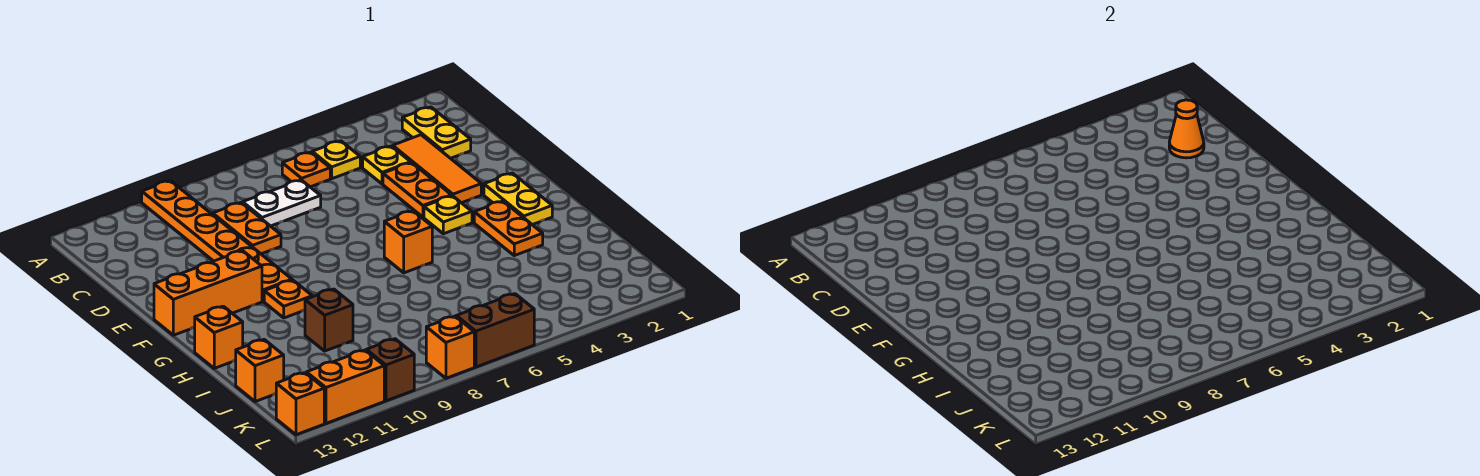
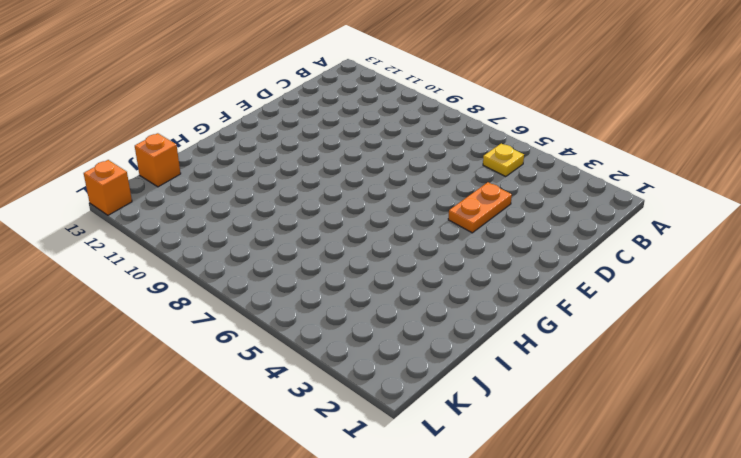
none -> orange 1x6 plate [142,181,292,301]
none -> yellow 1x2 plate [402,107,471,158]
none -> orange 1x1 plate [282,152,330,187]

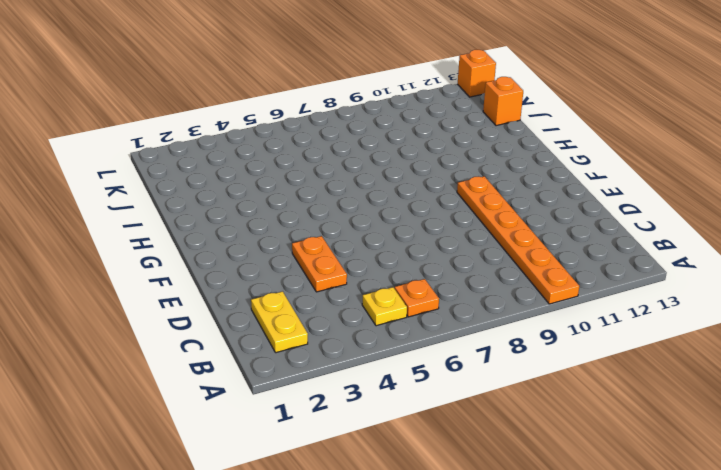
none -> orange 1x3 tile [393,135,481,203]
none -> yellow 1x1 plate [363,146,411,184]
none -> white 1x2 plate [243,180,321,226]

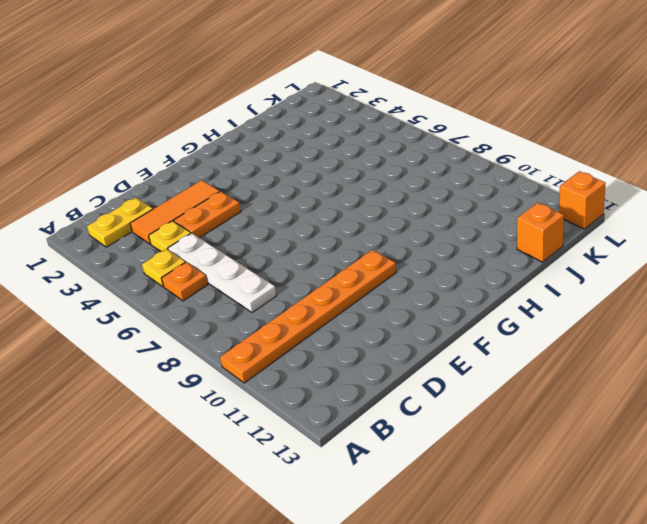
white 1x4 plate [168,233,277,313] -> white 1x2 plate [243,180,321,226]
none -> orange 1x2 plate [213,203,281,254]
none -> yellow 1x2 plate [484,173,552,225]
none -> yellow 1x1 plate [424,196,472,234]

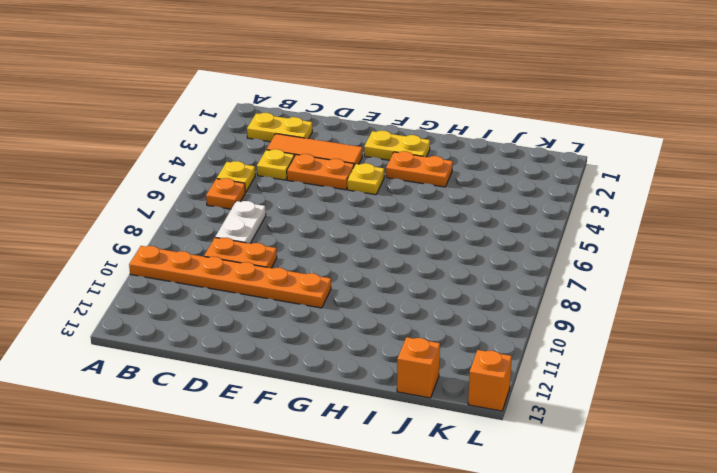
none -> orange 1x3 brick [154,251,262,335]
none -> orange 1x1 brick [384,211,432,273]
none -> orange 1x1 plate [264,280,312,318]

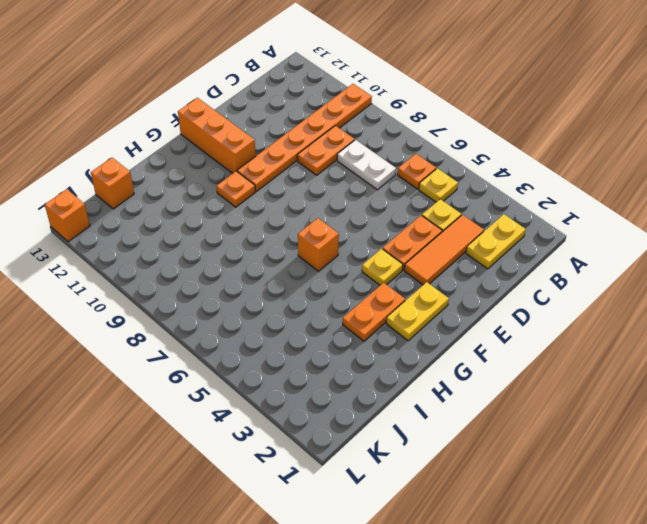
none -> orange 1x1 brick [195,306,243,368]
none -> brown 1x1 brick [305,289,353,351]
none -> brown 1x2 brick [456,294,534,367]

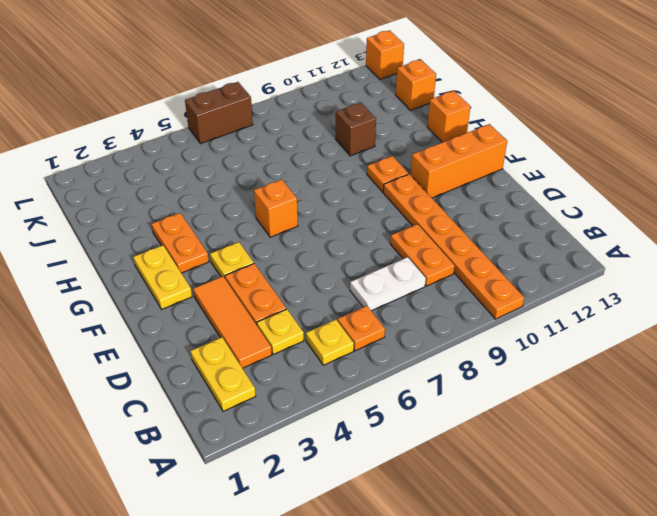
none -> orange 1x1 brick [426,316,474,378]
none -> brown 1x1 brick [366,339,414,401]
none -> orange 1x2 brick [306,350,384,423]

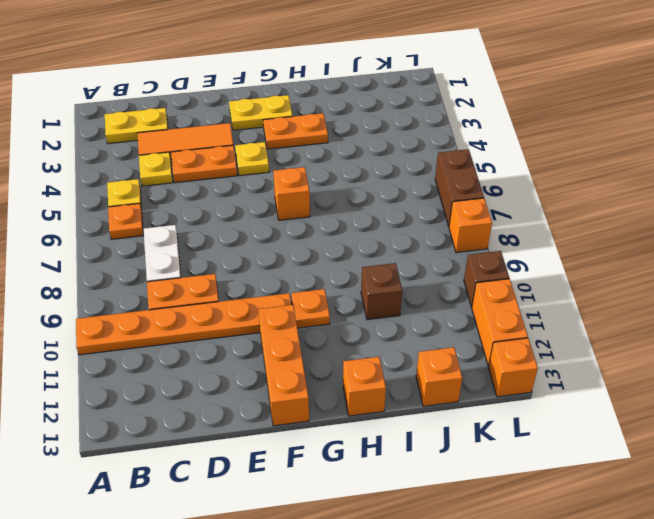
none -> orange 1x1 cone [1169,100,1204,158]

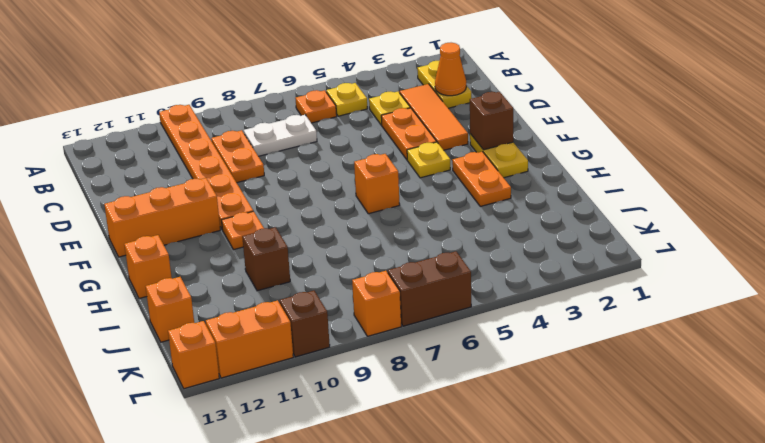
brown 1x1 brick [470,92,513,150] -> none

